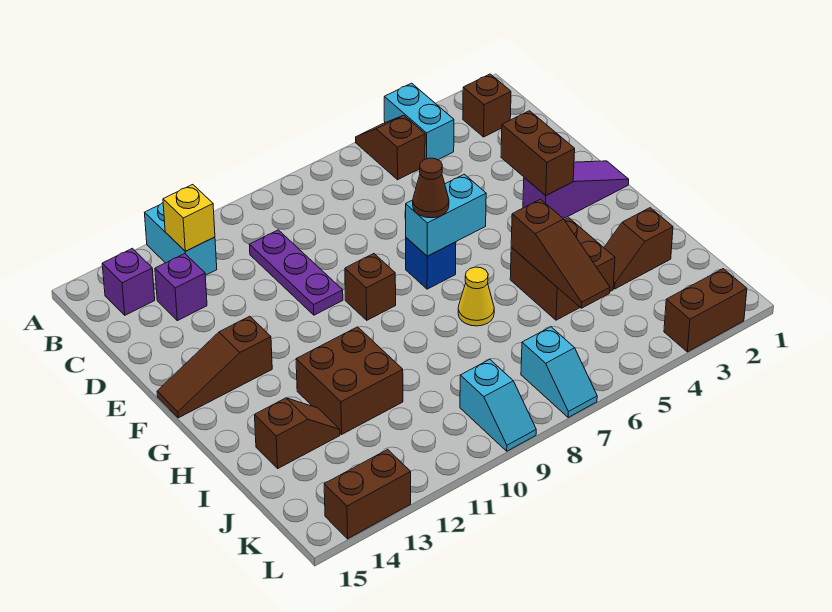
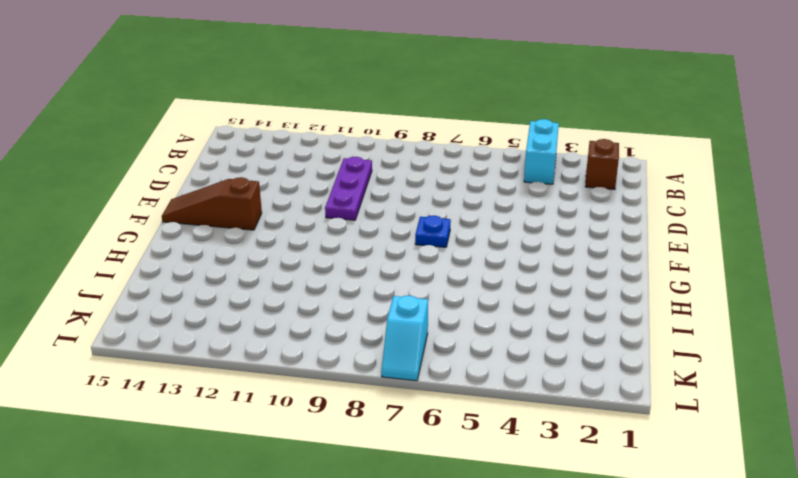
blue 1x1 plate [415,215,451,247] -> blue 1x1 brick [406,238,456,289]
none -> brown 1x2 slope [356,115,425,180]
none -> cyan 1x2 brick [145,203,217,275]
none -> purple 1x1 brick [102,248,155,315]

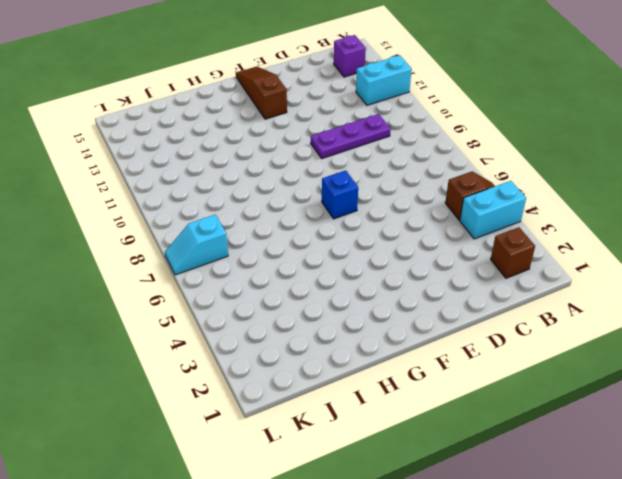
none -> purple 1x1 brick [155,254,207,321]
none -> purple 1x3 slope [523,161,629,219]
none -> brown 1x1 brick [345,254,396,320]

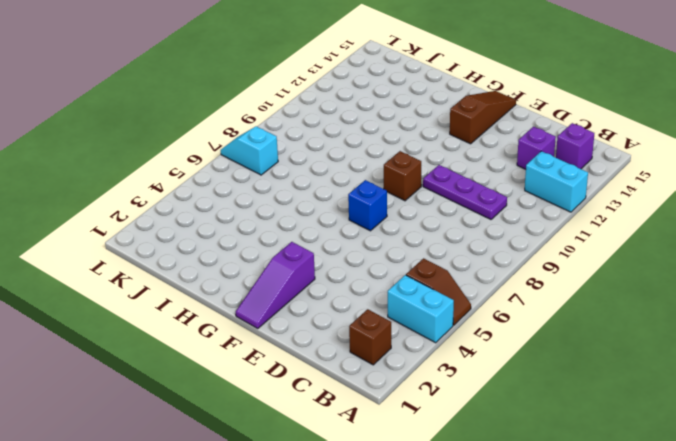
none -> brown 2x2 brick [510,218,615,320]
none -> yellow 1x1 cone [458,267,494,326]
none -> brown 2x2 brick [296,327,403,434]

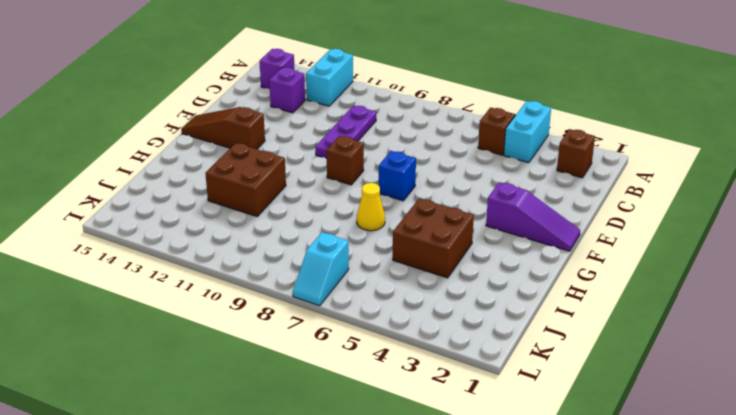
none -> brown 1x2 slope [604,208,673,289]
none -> brown 1x2 slope [255,398,340,468]
none -> cyan 1x2 slope [460,359,536,451]

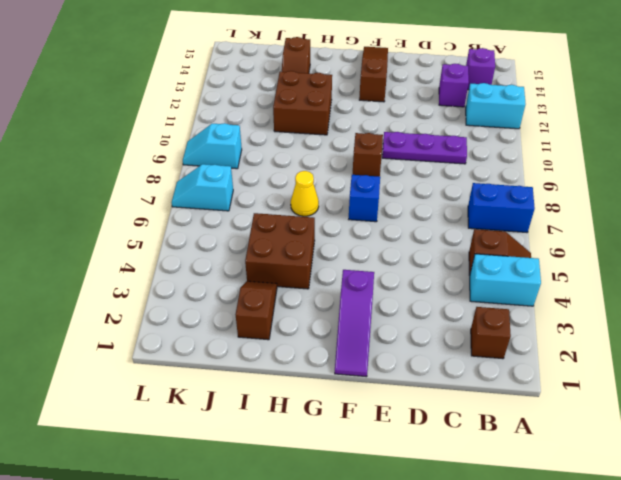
blue 1x2 brick [468,183,535,232] -> none
none -> brown 1x2 brick [664,269,747,352]
none -> brown 1x2 brick [324,450,411,539]
none -> yellow 1x1 brick [163,185,215,251]

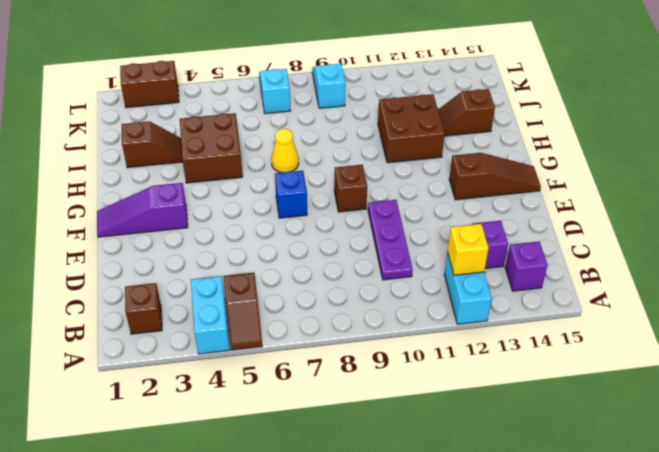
none -> brown 1x2 brick [324,450,411,539]
none -> brown 1x2 brick [501,111,575,195]
none -> cyan 1x2 brick [406,174,486,256]

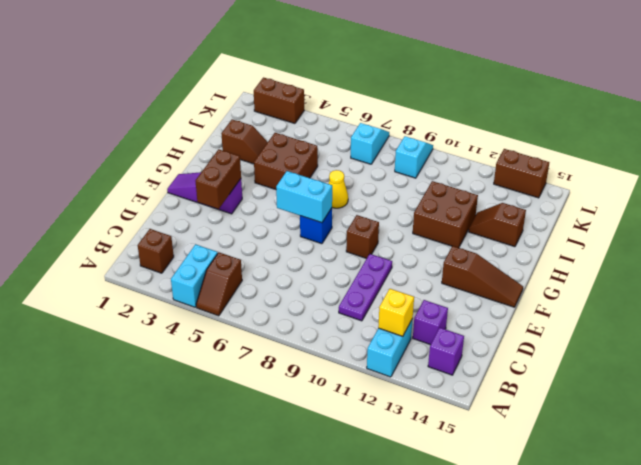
none -> brown 1x3 slope [511,199,610,308]
none -> brown 1x1 cone [413,158,449,218]

